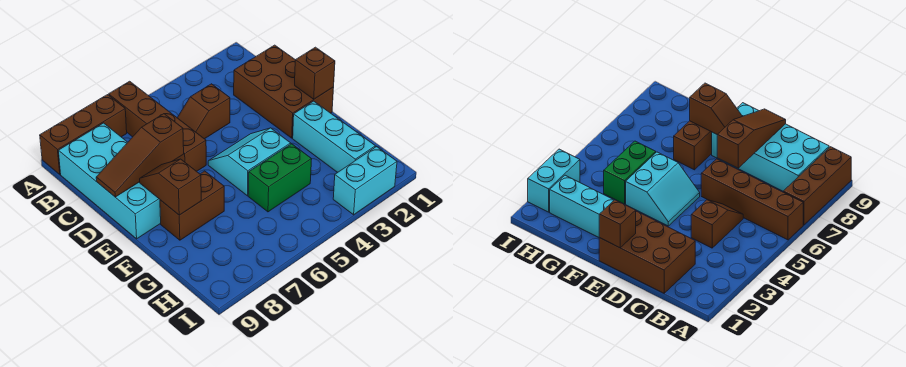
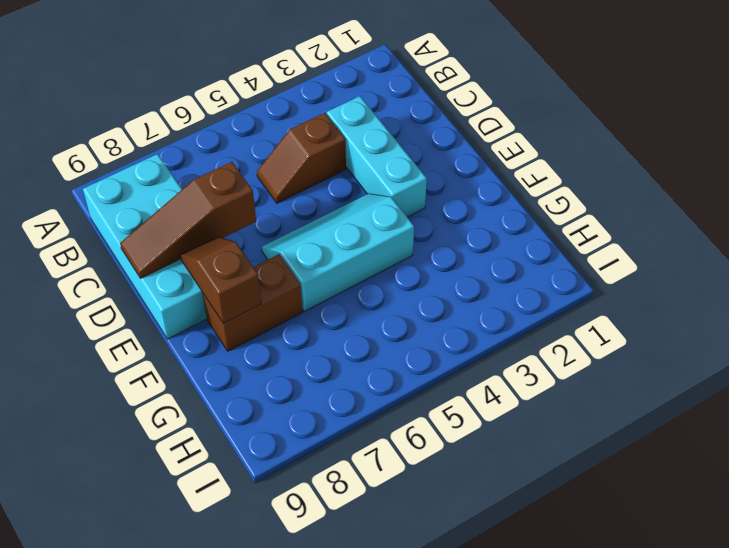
cyan 1x3 brick [327,96,427,217] -> cyan 1x3 brick moved to [293,101,375,172]
cyan 2x3 slope [262,193,414,311] -> cyan 2x2 slope [208,128,291,196]
none -> brown 1x4 brick [109,81,206,171]
none -> brown 1x3 brick [40,95,127,174]
none -> brown 2x3 brick [234,45,334,138]

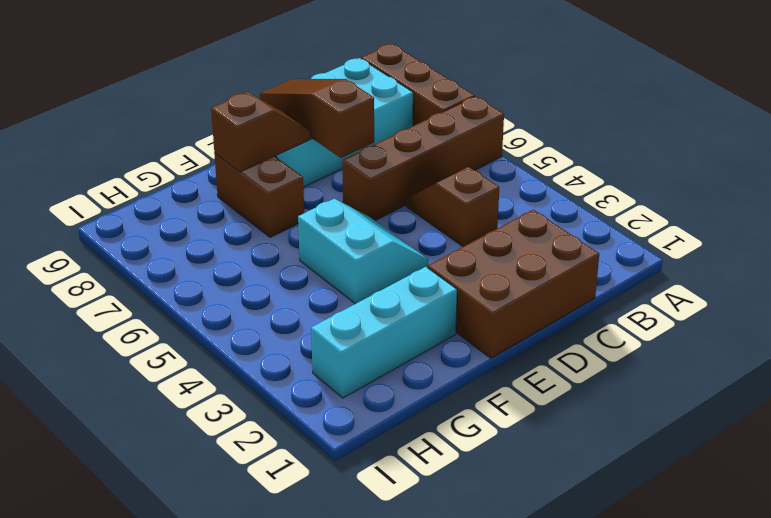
none -> green 1x2 brick [248,144,312,212]
none -> cyan 1x2 brick [333,147,397,215]
none -> brown 1x1 brick [295,47,335,99]

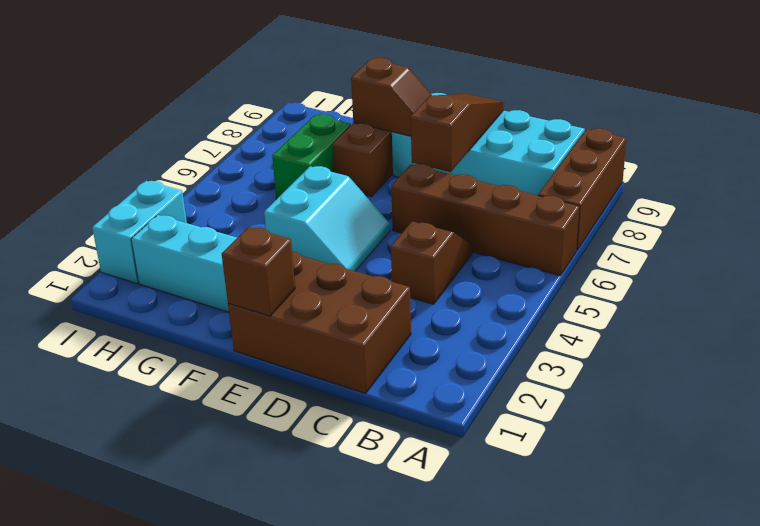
green 1x2 brick [272,114,351,199] -> green 1x2 brick moved to [248,144,312,212]

